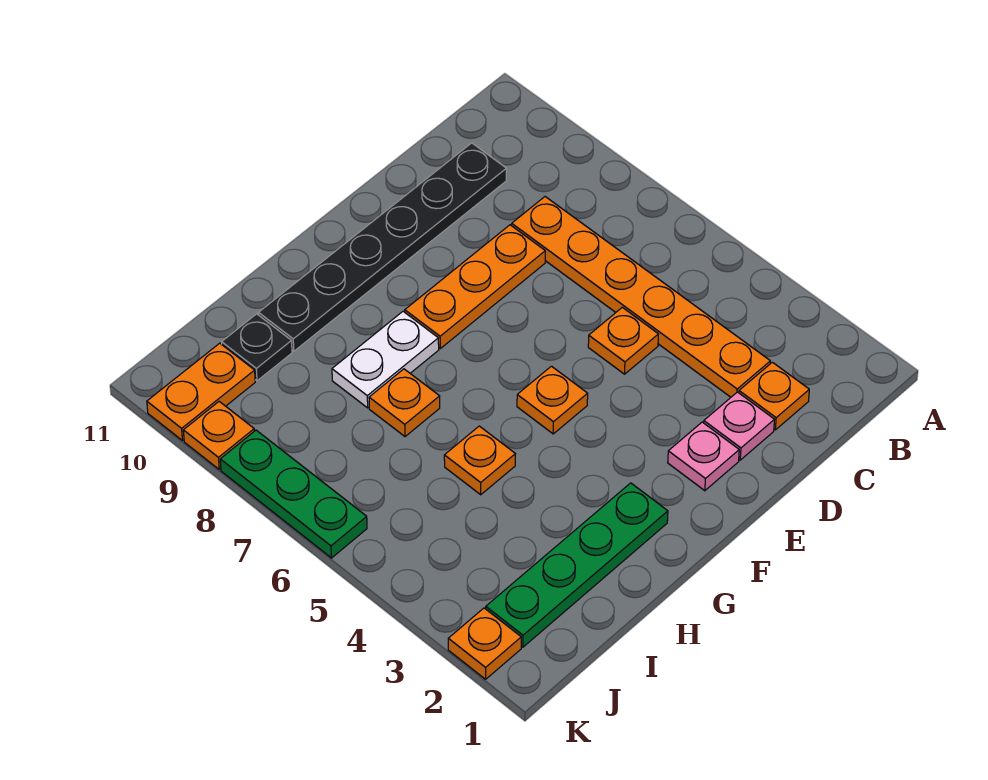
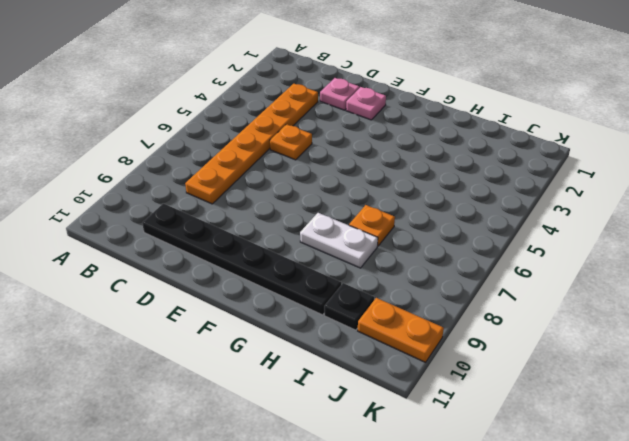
none -> orange 1x1 plate [739,362,809,430]
none -> orange 1x3 plate [405,225,545,348]
none -> orange 1x1 plate [517,366,588,434]

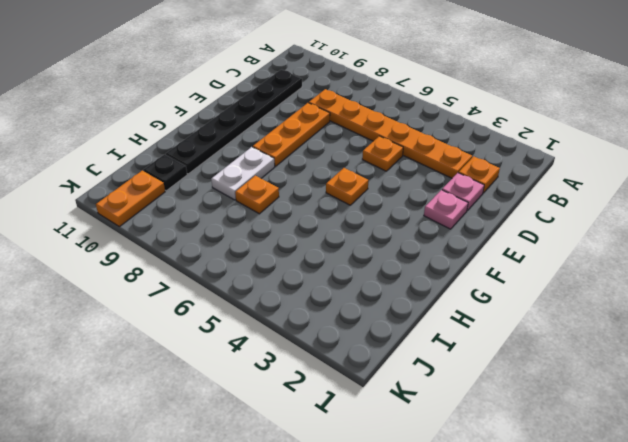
none -> green 1x4 plate [486,483,668,647]
none -> orange 1x1 plate [444,426,515,495]
none -> orange 1x1 plate [448,608,521,679]

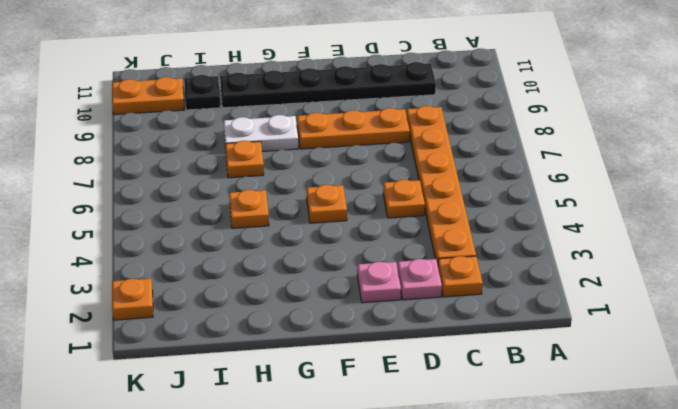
none -> green 1x4 plate [486,483,668,647]
none -> green 1x3 plate [220,430,367,558]
none -> orange 1x1 plate [183,402,254,469]

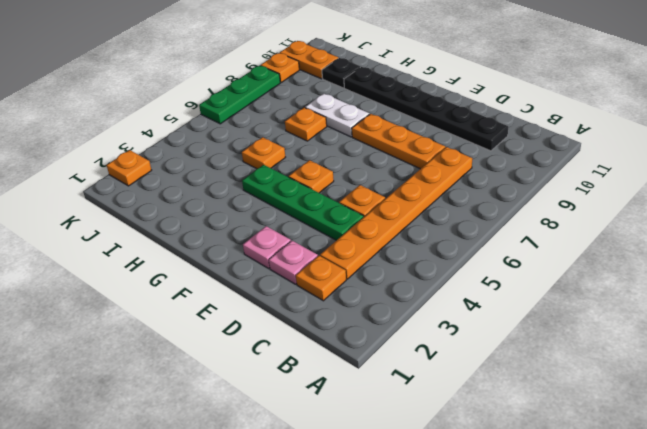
green 1x4 plate [242,165,364,240] -> green 1x4 plate moved to [486,483,668,647]

